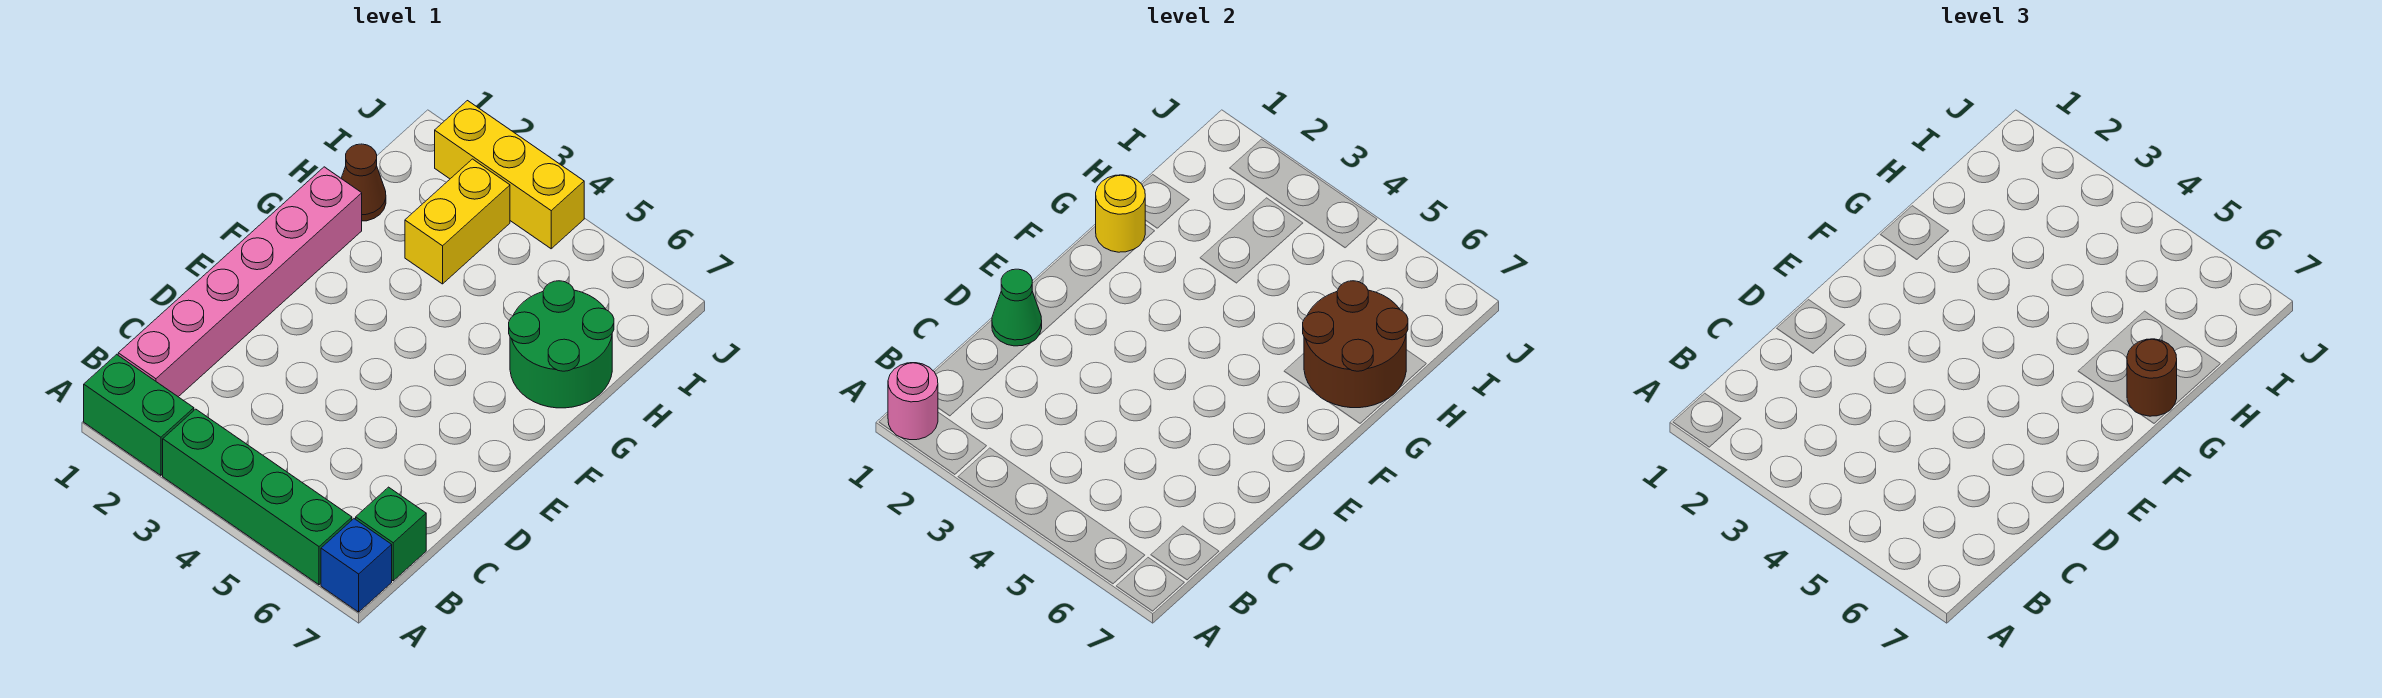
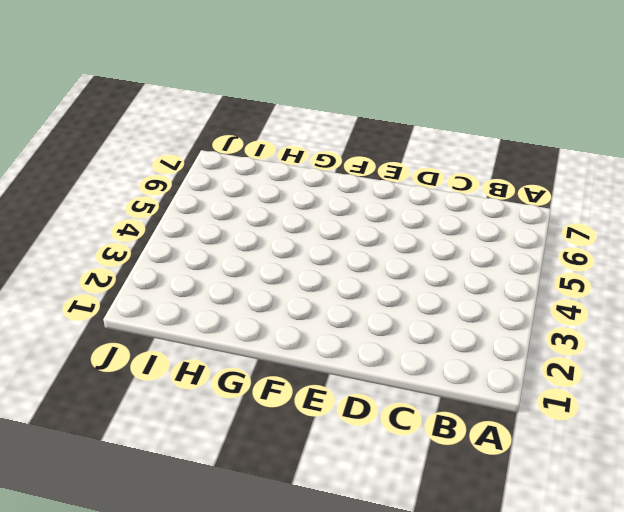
none -> green 1x2 brick [84,354,194,475]
none -> green 1x4 brick [163,409,352,585]
none -> blue 1x1 brick [321,519,392,612]

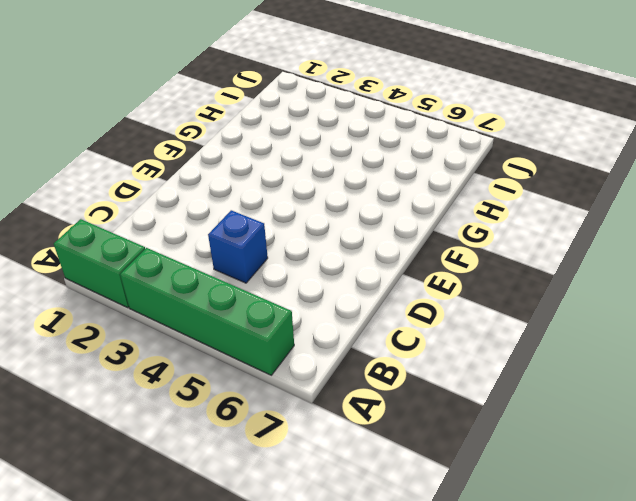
blue 1x1 brick [208,210,268,283] -> blue 1x1 brick moved to [321,519,392,612]
none -> pink 1x6 brick [118,167,362,397]
none -> green 1x1 brick [356,487,426,581]
none -> green 2x2 round brick [509,281,614,408]

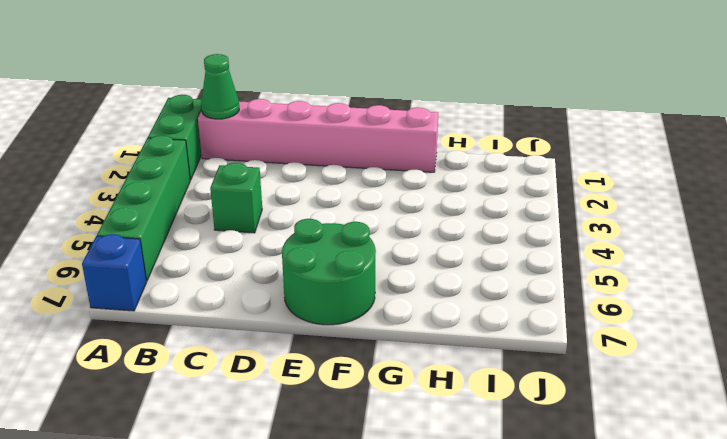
green 1x1 cone [201,54,239,119] -> green 1x1 cone moved to [992,269,1042,346]
green 1x1 brick [210,163,262,233] -> green 1x1 brick moved to [356,487,426,581]
green 2x2 round brick [282,219,376,325] -> green 2x2 round brick moved to [509,281,614,408]
none -> brown 1x1 cone [341,144,386,221]
none -> yellow 1x2 brick [405,159,510,284]
none -> yellow 1x3 brick [435,101,584,249]

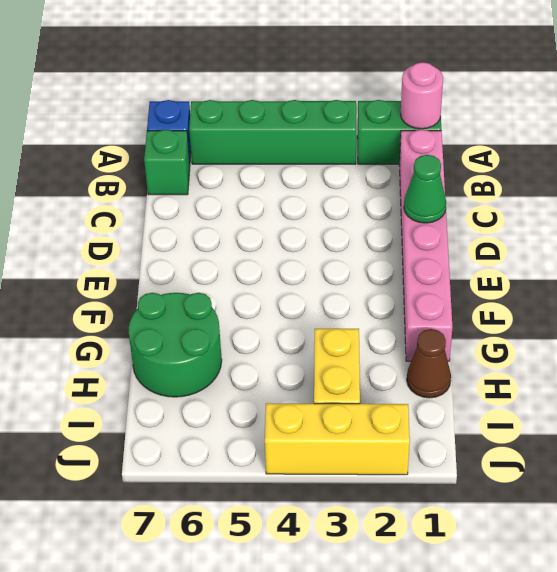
none -> yellow 1x1 round brick [1096,175,1145,252]
none -> brown 2x2 round brick [1303,281,1408,408]
none -> brown 1x1 round brick [2127,339,2177,416]

